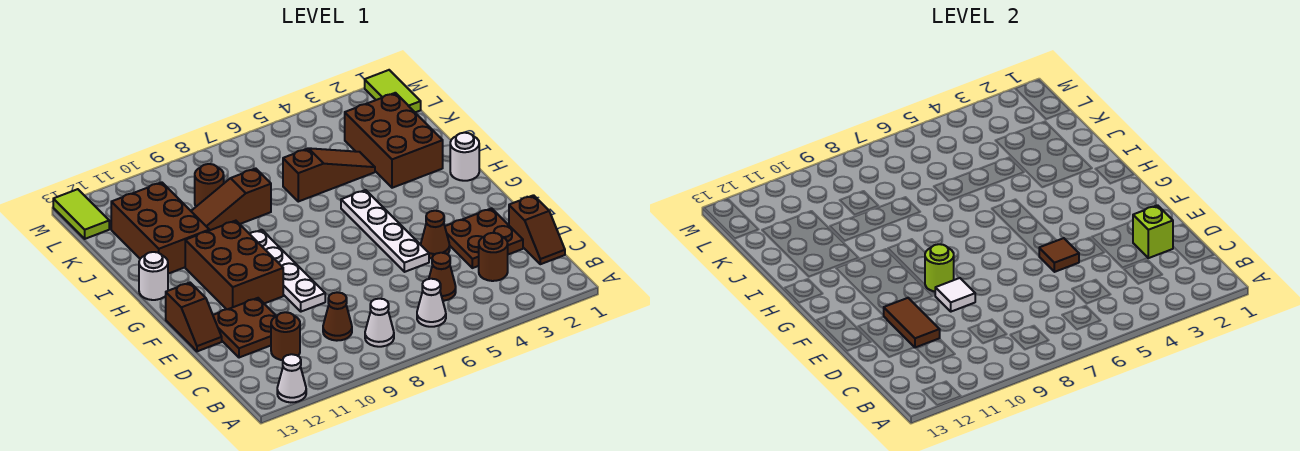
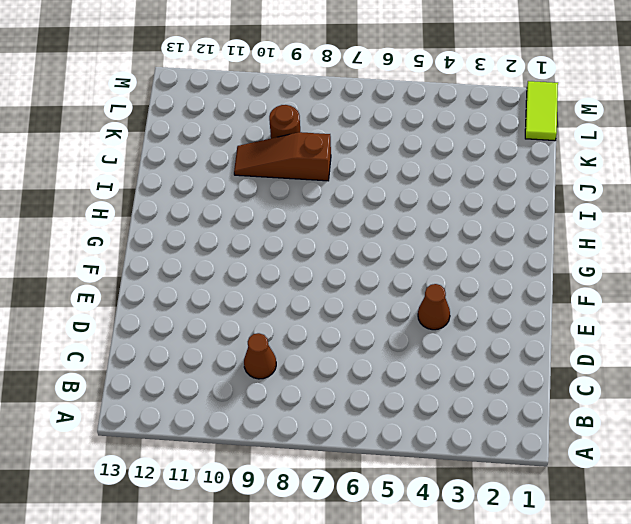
none -> white 1x1 cone [277,354,306,402]
none -> white 1x1 cone [417,279,446,327]
none -> white 1x1 cone [365,299,394,347]

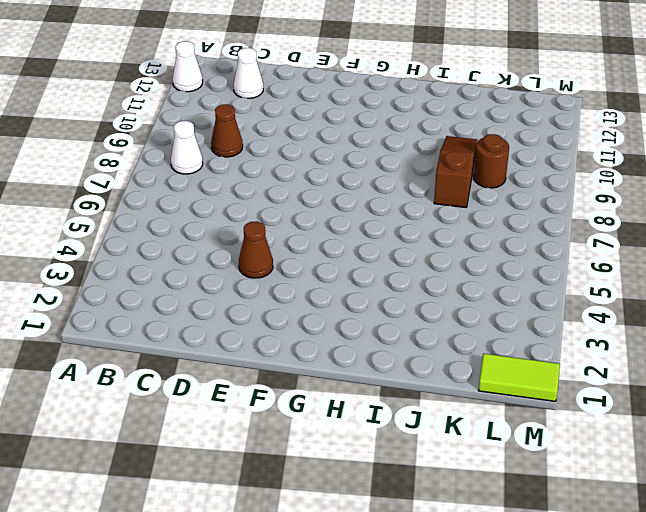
white 1x1 cone [233,48,263,98] -> white 1x1 cone moved to [417,279,446,327]
none -> brown 1x2 slope [509,195,565,264]
none -> brown 1x1 round brick [479,233,508,281]
none -> brown 1x1 cone [429,253,456,301]

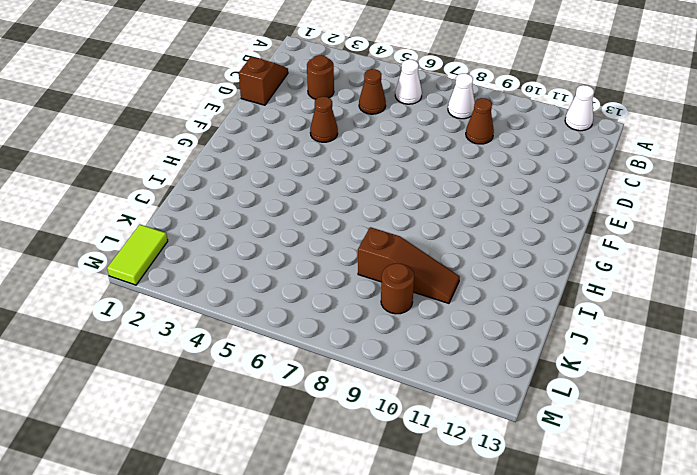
none -> brown 1x1 round brick [271,312,300,360]
none -> brown 2x2 plate [445,208,523,268]
none -> brown 2x2 plate [213,298,276,358]

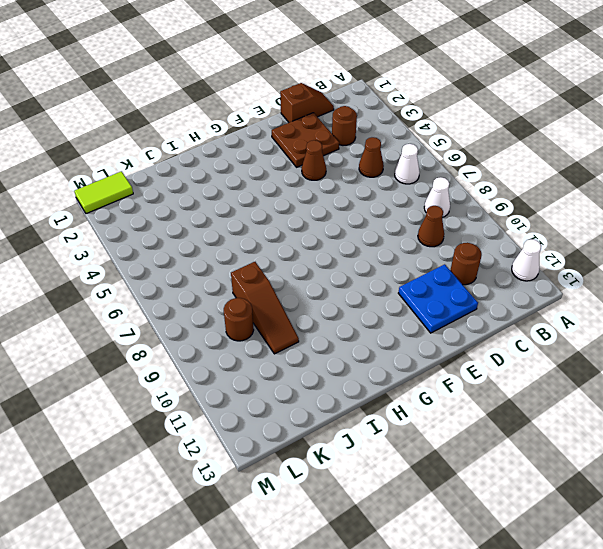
blue 2x2 plate [398,264,478,333] -> brown 2x2 plate [213,298,276,358]
none -> white 1x4 plate [341,190,429,272]
none -> white 1x4 plate [250,230,325,312]
none -> brown 1x2 slope [166,283,222,351]

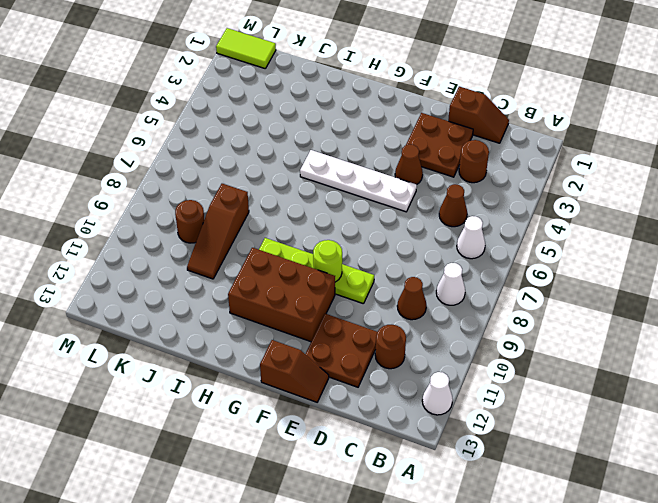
lime 1x4 plate [259,238,374,304] -> white 1x4 plate [250,230,325,312]
none -> white 1x1 round brick [450,133,479,181]
none -> white 1x1 round brick [139,252,168,300]
none -> brown 2x3 brick [345,93,443,188]

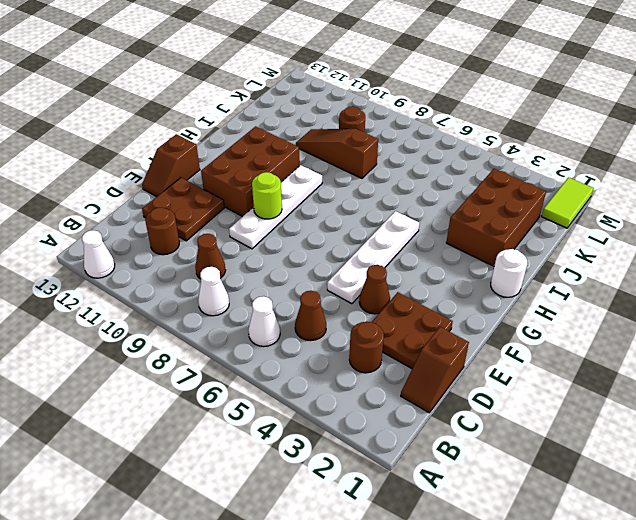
none -> white 1x1 round brick [139,252,168,300]
none -> brown 2x3 brick [111,182,209,274]
none -> brown 1x3 slope [283,148,375,202]

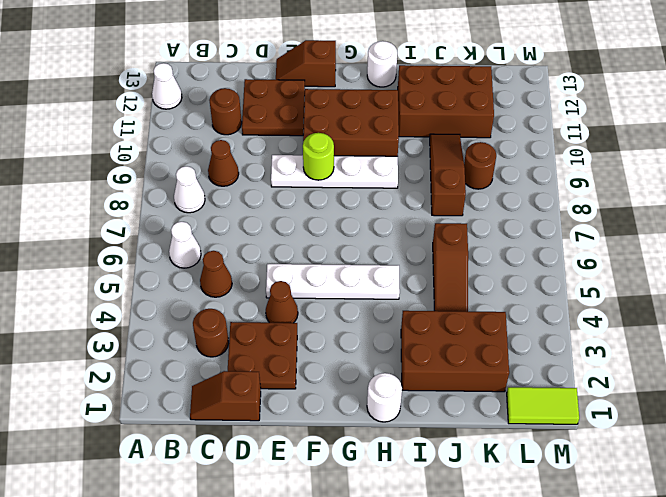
none -> lime 1x2 tile [53,189,109,239]
none -> lime 1x1 brick [1133,205,1173,258]
none -> brown 1x2 tile [884,298,940,348]

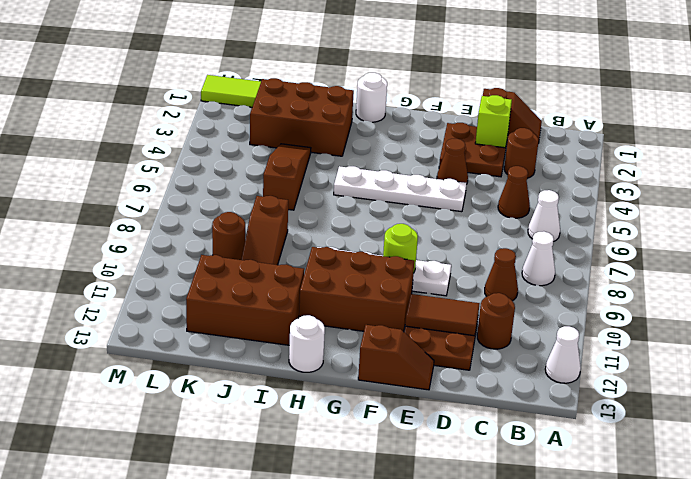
none -> lime 1x2 tile [53,189,109,239]
none -> brown 1x1 tile [1039,238,1079,272]
none -> white 1x1 tile [935,278,975,312]

